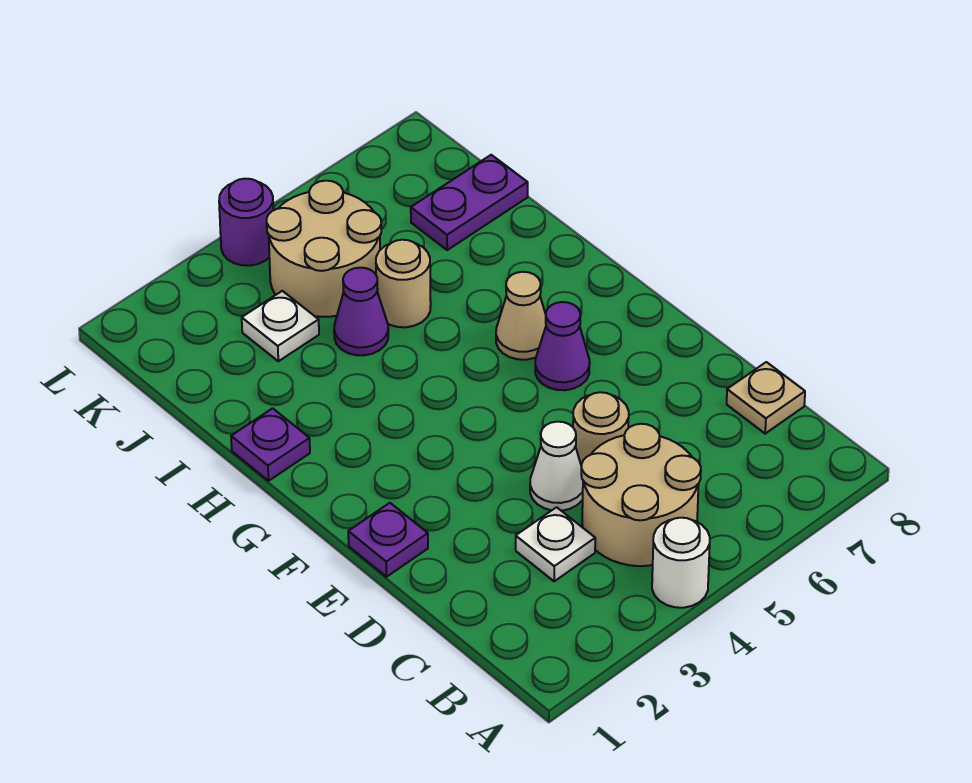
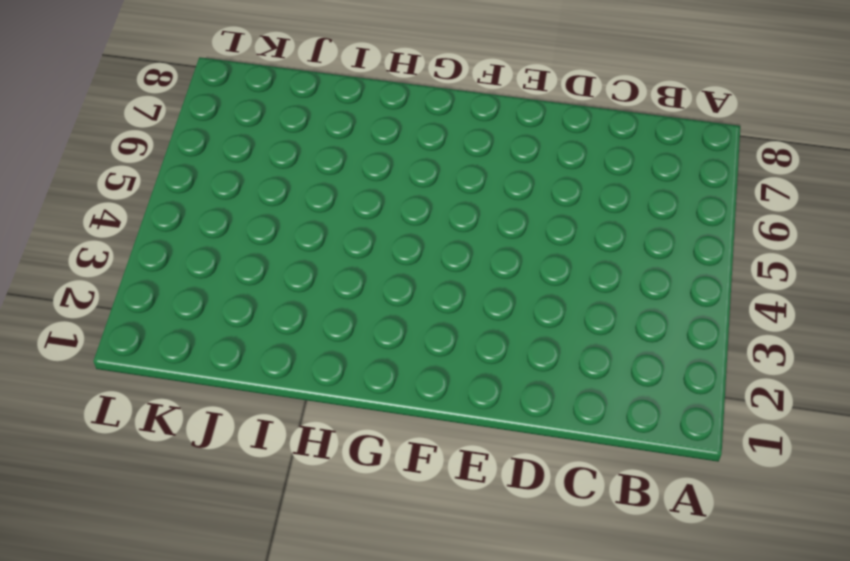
none -> white 1x1 round brick [652,518,710,608]
none -> tan 2x2 round brick [581,424,701,566]
none -> white 1x1 plate [516,507,595,581]

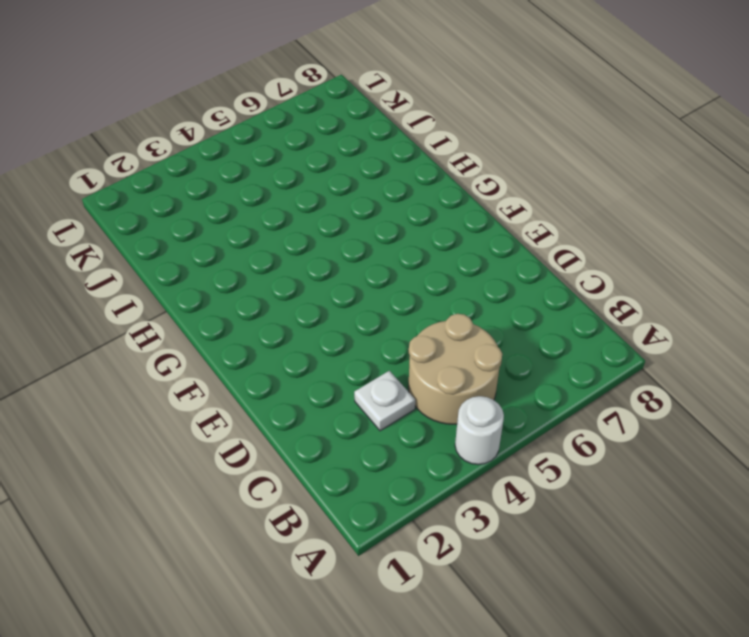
none -> tan 1x1 plate [727,362,805,434]
none -> white 1x1 cone [530,422,583,511]
none -> tan 1x1 round brick [573,392,629,465]

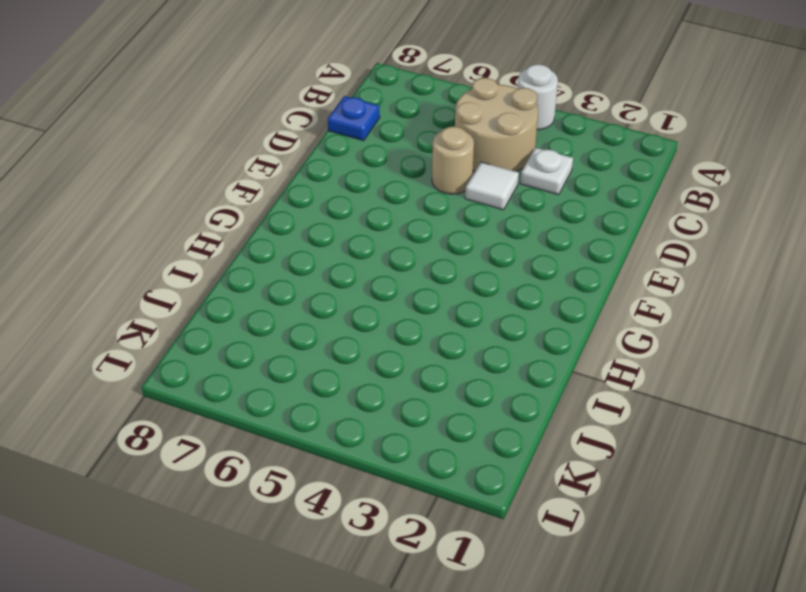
blue 1x1 plate [328,96,380,141] -> tan 1x1 plate [727,362,805,434]
white 1x1 tile [465,162,519,210] -> white 1x1 cone [530,422,583,511]
none -> purple 1x1 plate [348,503,428,577]
none -> purple 1x1 cone [535,302,590,390]
none -> tan 1x1 cone [496,272,546,360]

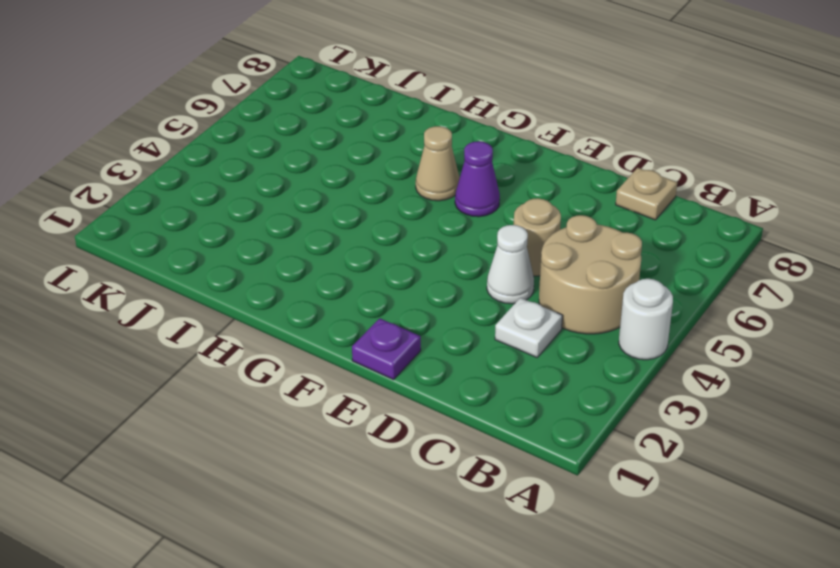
none -> purple 1x1 plate [231,408,310,481]
none -> purple 1x1 cone [334,268,388,355]
none -> tan 1x1 round brick [376,240,431,327]

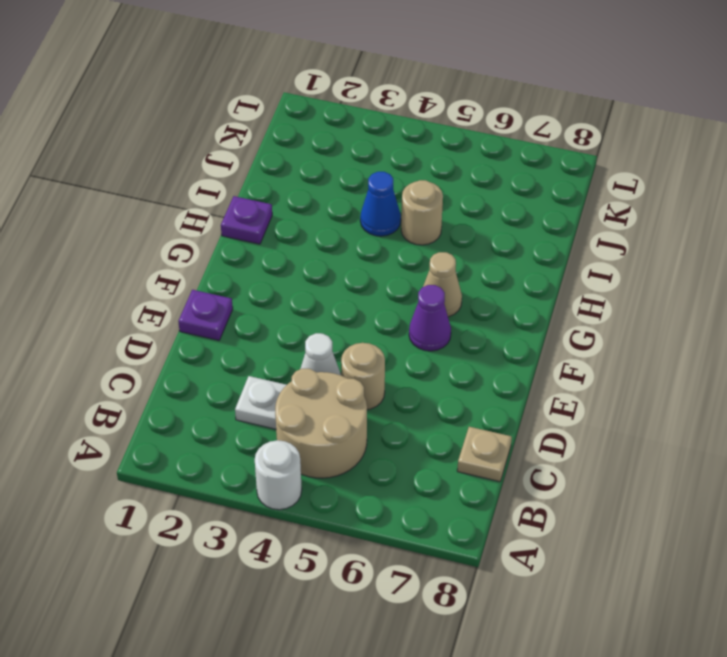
blue 1x1 cone [360,172,401,236] -> purple 1x1 cone [334,268,388,355]
none -> white 1x1 plate [242,291,319,361]
none -> tan 2x2 round brick [267,181,381,317]
none -> purple 1x2 plate [411,155,528,250]

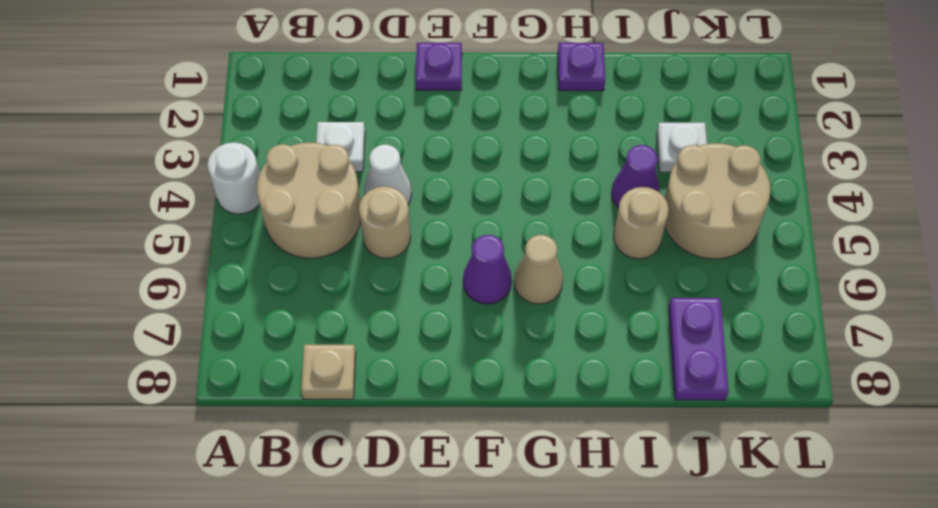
none -> purple 1x1 round brick [219,179,273,266]

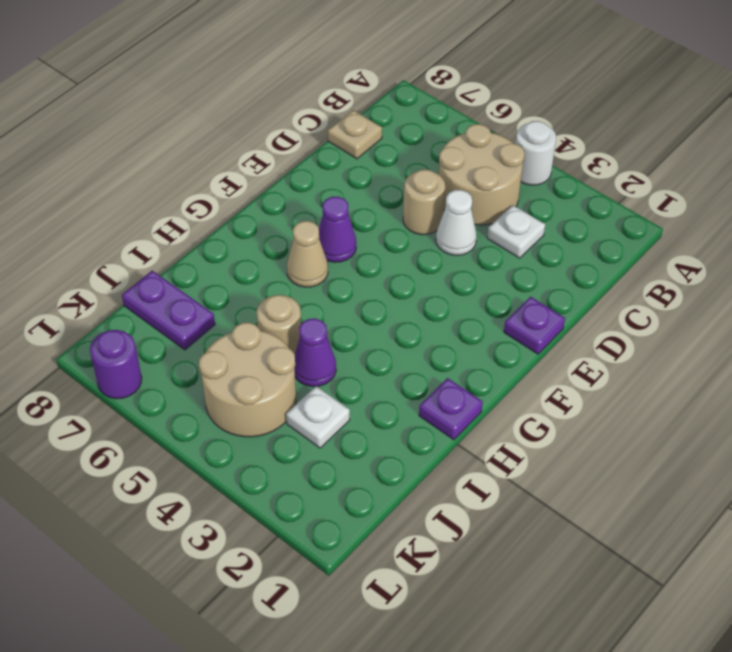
purple 1x1 round brick [90,330,142,399] -> purple 1x1 round brick moved to [219,179,273,266]

